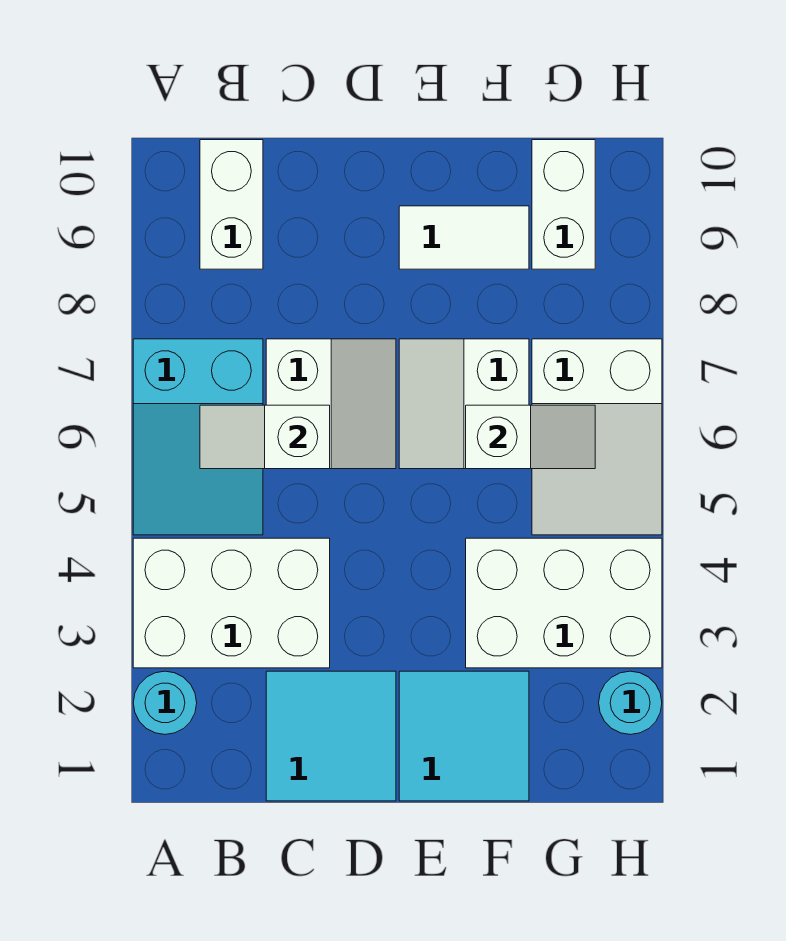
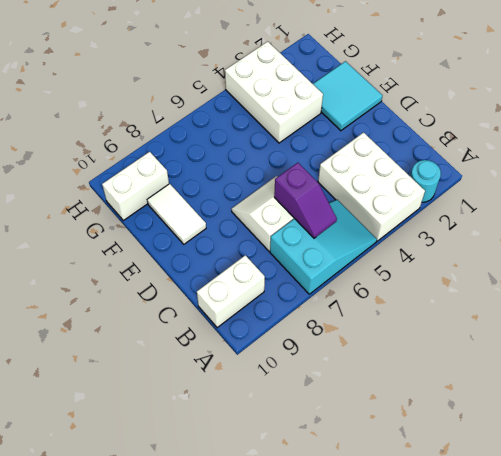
purple 1x2 slope [274,163,337,238] -> white 1x2 slope [200,405,330,469]
none -> cyan 2x2 tile [266,671,396,801]
none -> white 2x2 slope [399,339,529,469]
none -> white 2x3 slope [532,339,662,535]

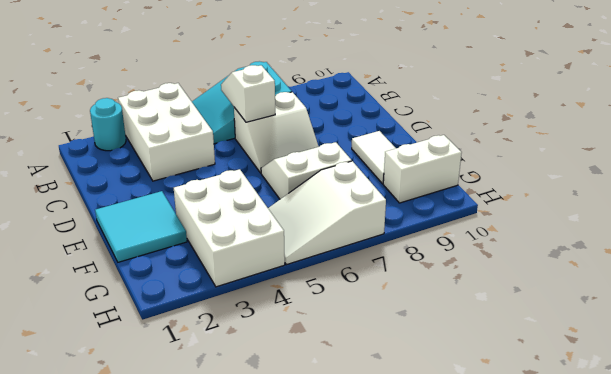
none -> white 1x2 brick [200,140,263,269]
none -> cyan 2x2 tile [266,671,396,801]
none -> cyan 1x1 round brick [599,671,662,735]

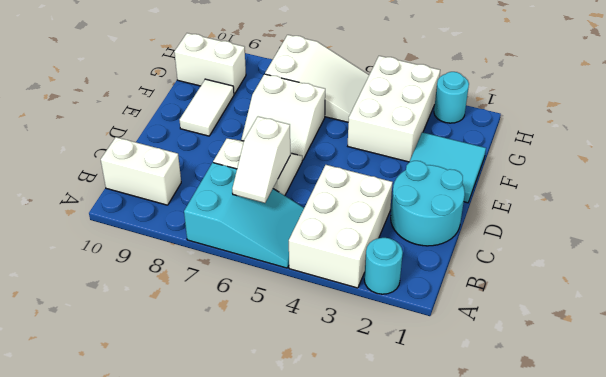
cyan 2x2 round brick [391,161,465,246] -> cyan 2x2 tile [266,671,396,801]
none -> white 1x2 slope [466,405,595,469]

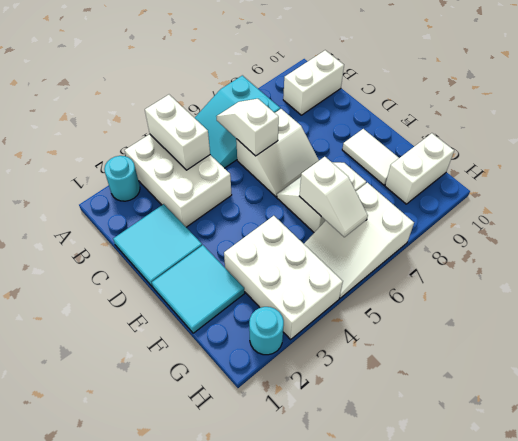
white 1x2 brick [145,95,210,170] -> none

